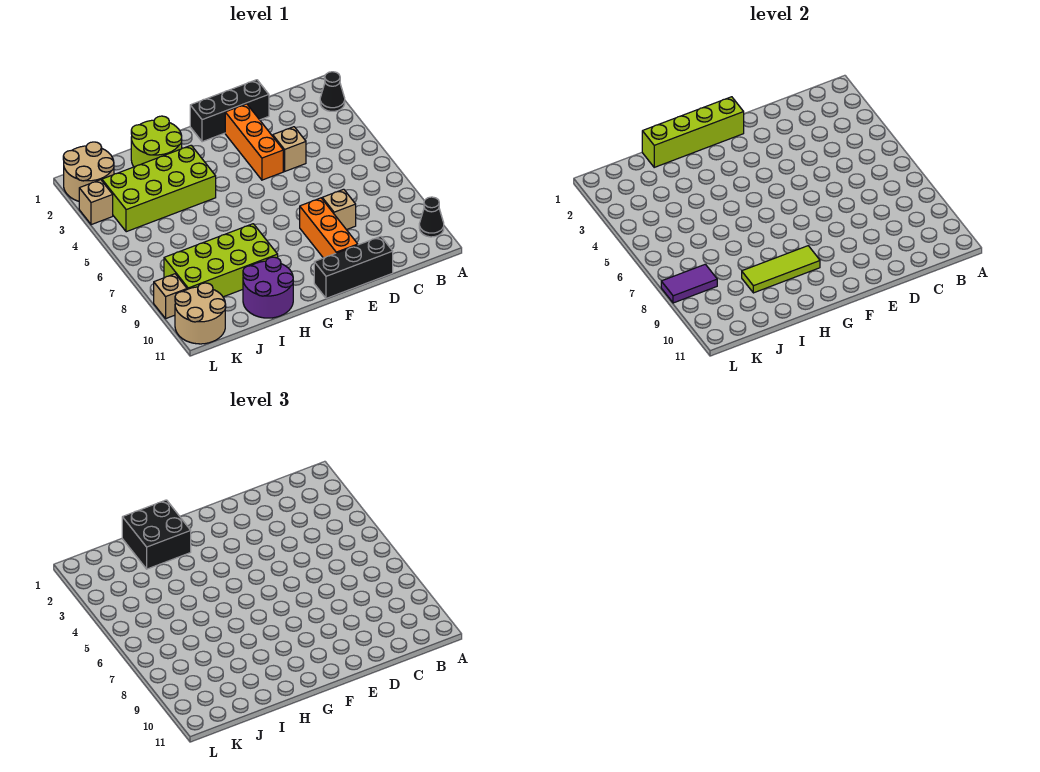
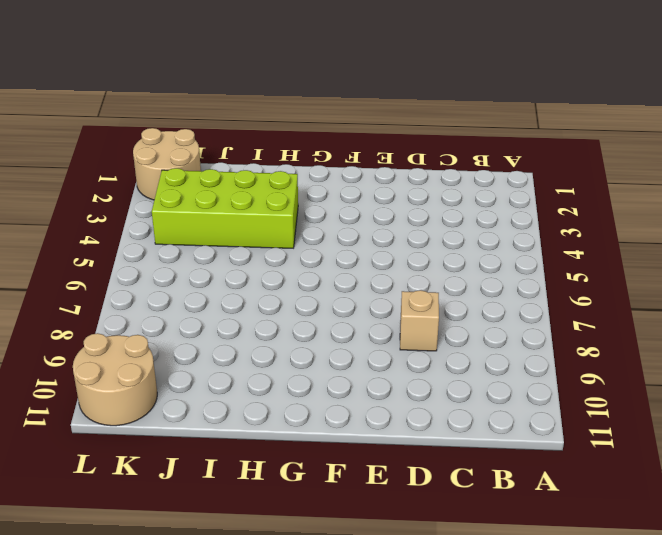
none -> black 1x1 cone [320,72,345,111]
none -> black 1x1 cone [419,197,444,237]
none -> black 1x3 brick [190,80,269,142]

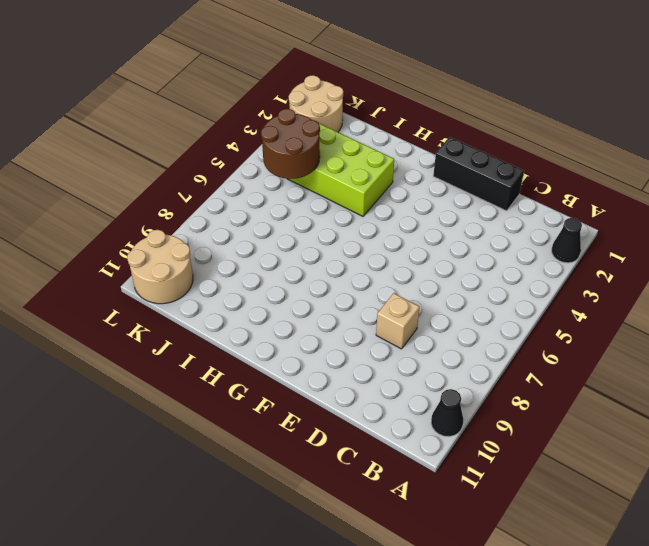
brown 2x2 round brick [261,109,320,179] -> none
none -> tan 1x1 brick [273,127,306,171]
none -> black 1x3 brick [314,236,393,298]
none -> orange 1x3 brick [225,104,283,180]

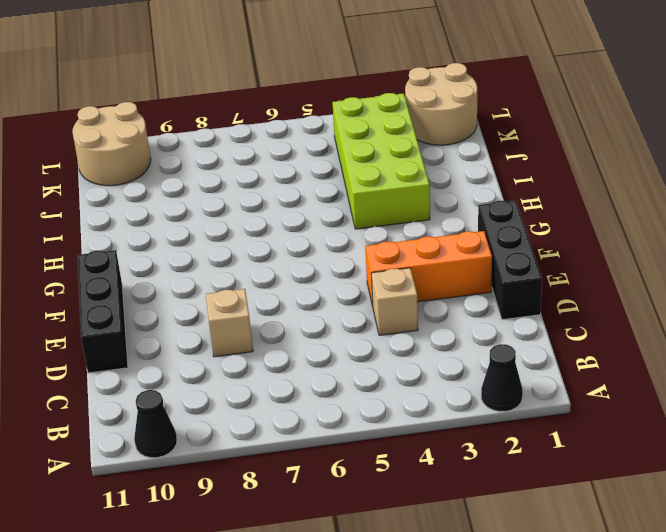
none -> orange 1x3 brick [300,198,358,258]
none -> lime 2x2 round brick [131,116,182,167]
none -> lime 2x4 brick [164,224,278,297]

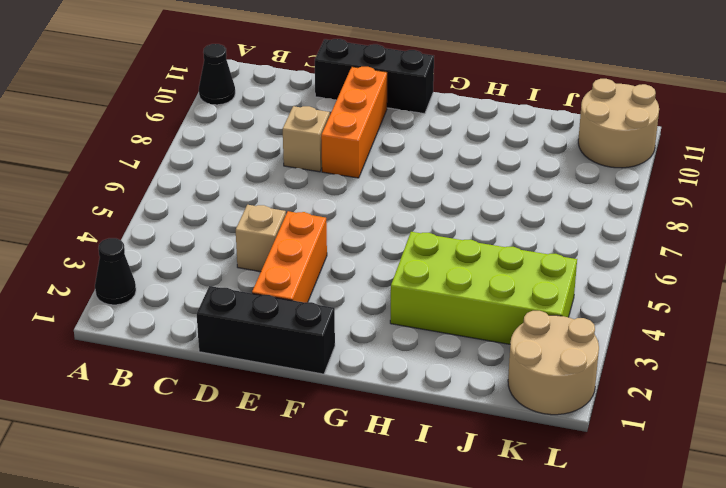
none -> lime 2x2 round brick [131,116,182,167]
none -> lime 2x4 brick [164,224,278,297]
none -> purple 2x2 round brick [243,257,293,318]

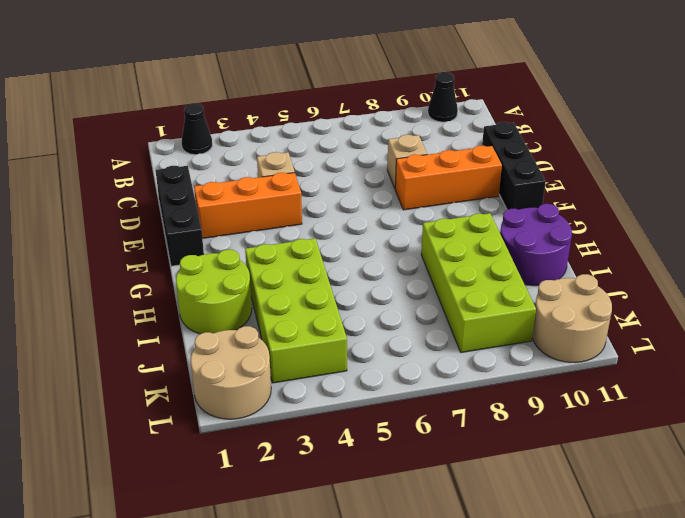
none -> tan 1x1 brick [79,180,113,225]
none -> tan 1x1 brick [154,274,187,318]
none -> lime 1x4 brick [642,97,744,167]

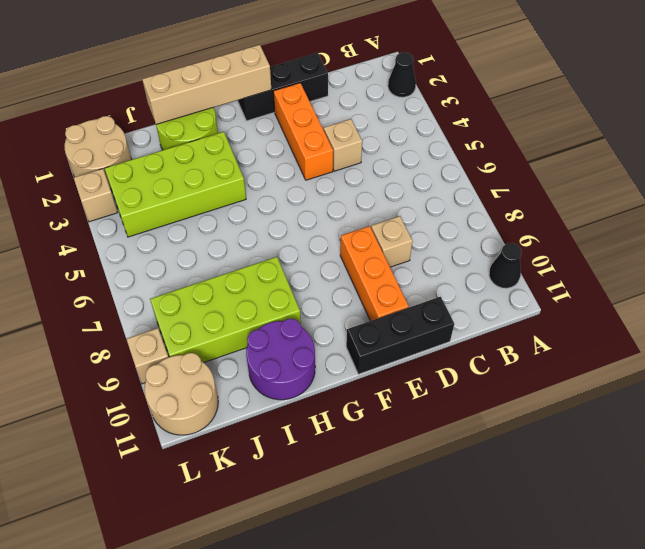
tan 1x4 brick [142,45,271,124] -> lime 1x4 brick [642,97,744,167]
none -> lime 1x3 tile [742,246,820,293]
none -> purple 1x2 tile [661,264,717,303]
none -> black 2x2 brick [122,500,191,569]

